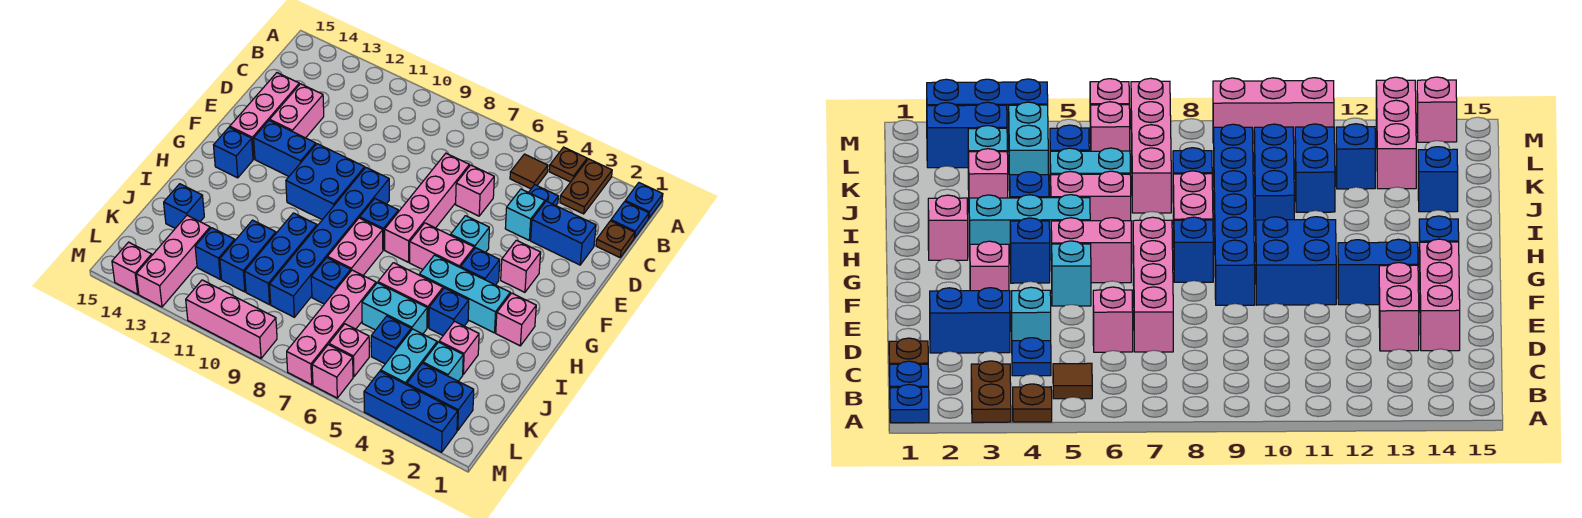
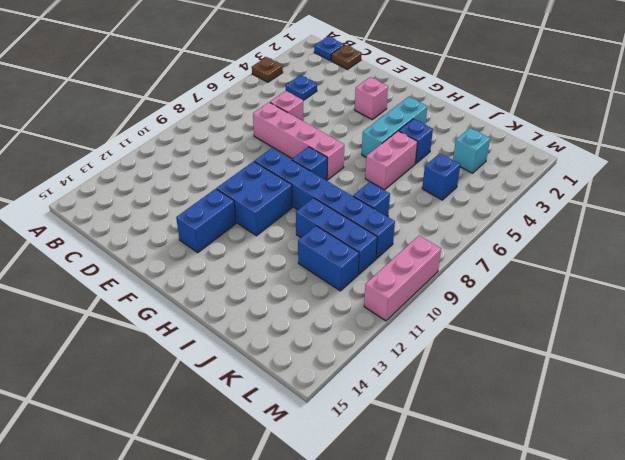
none -> blue 1x1 plate [625,183,663,219]
none -> brown 1x2 plate [560,159,612,214]
none -> brown 1x1 tile [510,154,548,189]
none -> blue 1x2 brick [531,201,596,265]

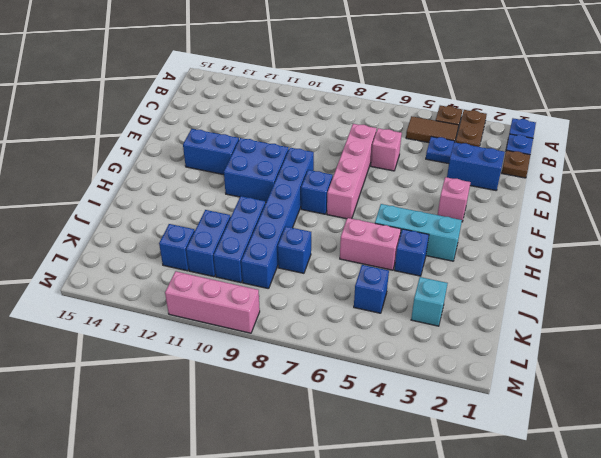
brown 1x2 tile [406,116,459,143] -> brown 1x1 tile [510,154,548,189]
none -> cyan 1x1 brick [505,189,545,240]
none -> pink 1x2 brick [270,84,324,138]
none -> pink 1x3 brick [230,73,299,159]
none -> cyan 1x1 brick [451,216,489,252]

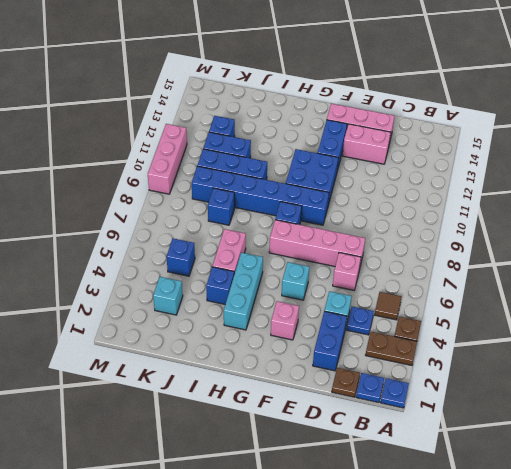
none -> blue 1x1 brick [461,248,500,285]
none -> pink 1x2 brick [410,223,474,269]
none -> blue 1x1 brick [214,127,253,178]
none -> pink 1x1 brick [496,293,536,346]

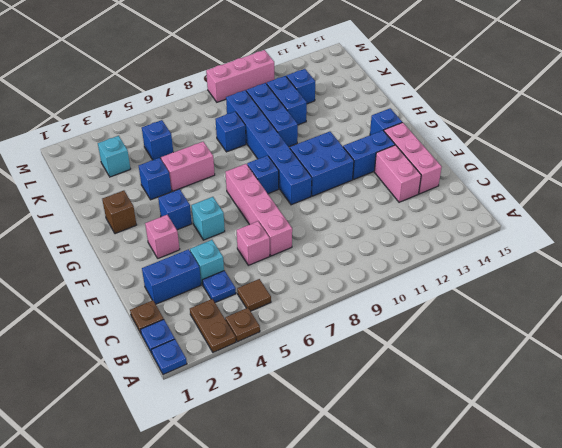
brown 1x1 brick [102,191,137,234] -> pink 1x1 brick [496,293,536,346]
none -> pink 1x2 brick [410,223,474,269]
none -> cyan 1x3 brick [419,255,510,333]
none -> pink 1x2 brick [328,218,383,275]
none -> pink 1x1 brick [439,321,479,374]

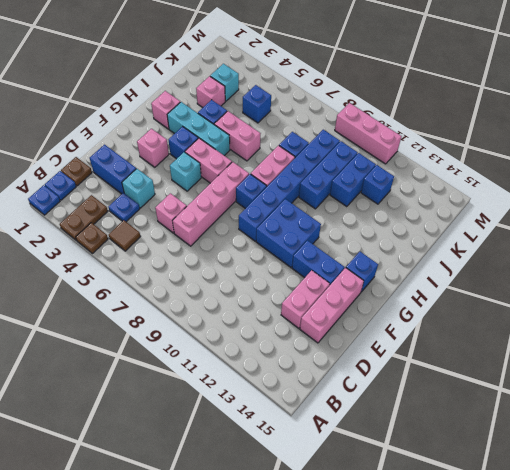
none -> cyan 1x2 brick [362,283,427,334]
none -> pink 1x4 brick [287,270,376,385]
none -> blue 1x1 brick [164,184,204,228]
none -> cyan 1x2 brick [381,329,437,385]

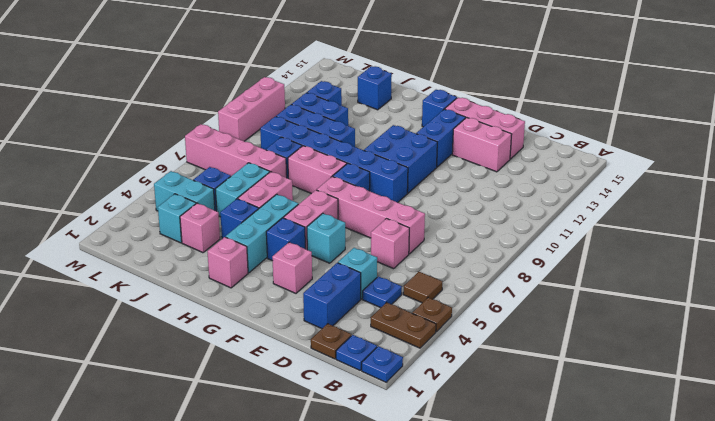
none -> pink 1x3 brick [136,215,210,307]
none -> blue 1x2 brick [407,363,474,430]
none -> pink 1x1 brick [329,324,369,377]
none -> blue 1x3 brick [364,371,458,452]

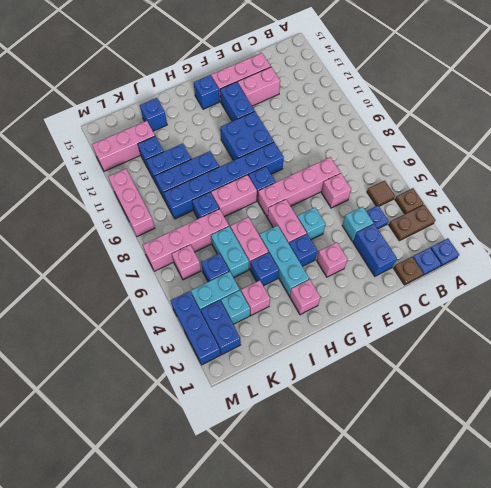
none -> pink 1x1 brick [312,345,353,398]
none -> pink 1x1 brick [112,242,152,294]

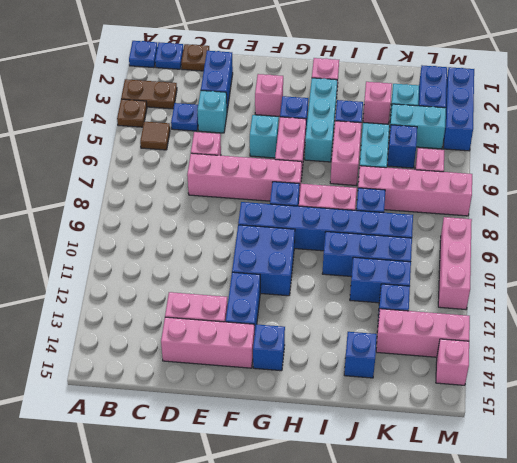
none -> pink 1x1 brick [312,345,353,398]

